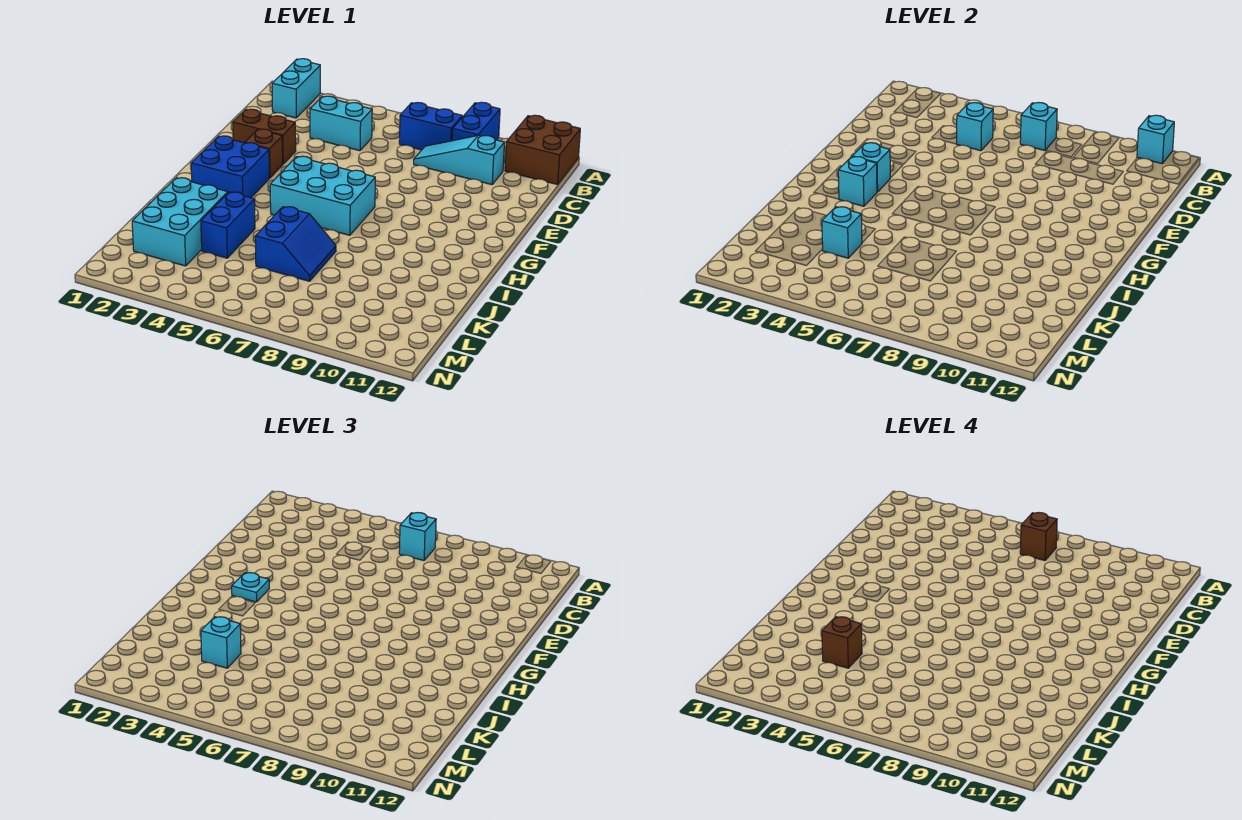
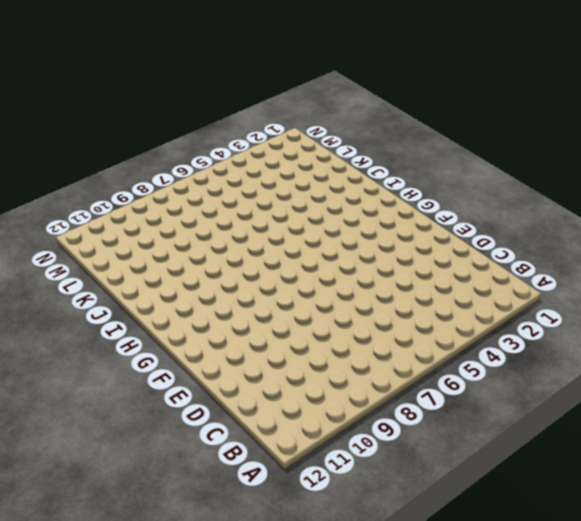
none -> cyan 1x2 brick [272,59,320,118]
none -> blue 1x2 brick [452,102,500,141]
none -> brown 2x2 brick [505,115,580,184]

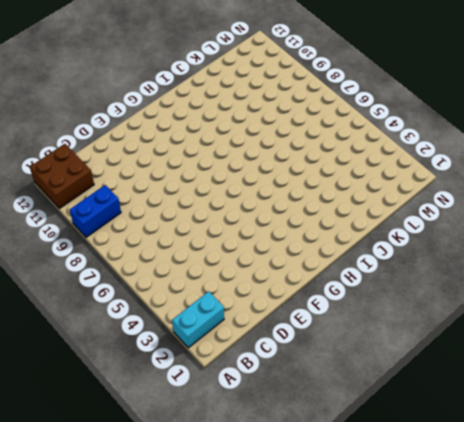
none -> blue 1x2 brick [399,103,462,150]
none -> cyan 1x2 brick [310,96,372,151]
none -> cyan 1x3 slope [414,136,505,185]

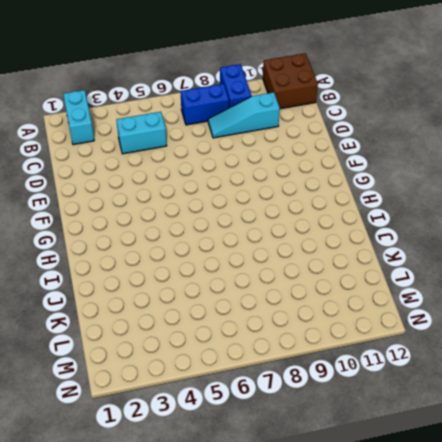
none -> brown 1x2 brick [233,109,296,164]
none -> brown 1x1 brick [245,129,283,178]
none -> blue 2x2 brick [191,136,269,198]

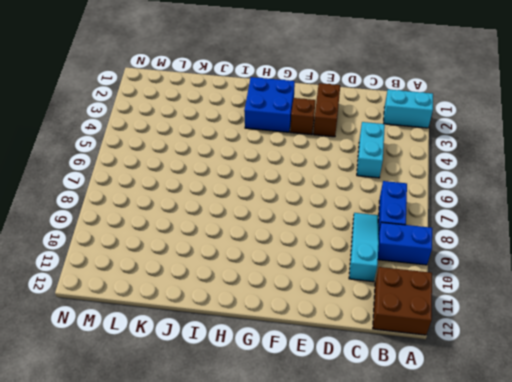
none -> cyan 2x3 brick [270,156,375,235]
none -> cyan 2x3 brick [132,178,228,266]
none -> blue 1x2 brick [201,192,255,258]

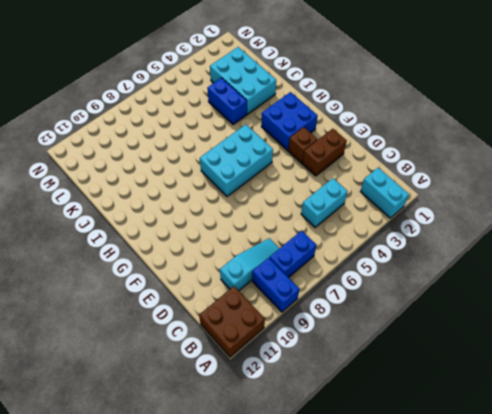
none -> blue 2x2 slope [255,207,336,281]
none -> cyan 1x1 brick [1137,115,1174,163]
none -> cyan 1x1 brick [1020,103,1057,150]

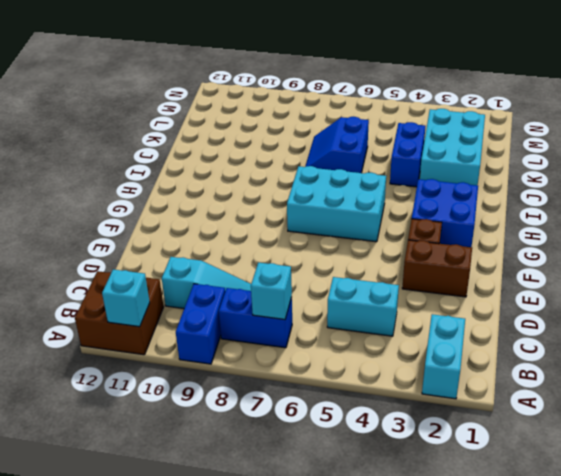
none -> cyan 1x1 brick [957,103,993,151]
none -> cyan 1x1 brick [852,143,890,192]
none -> cyan 1x1 brick [838,157,877,206]

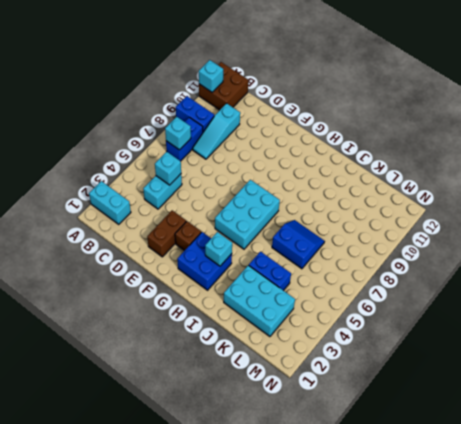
none -> cyan 1x1 brick [852,143,890,192]
none -> cyan 1x1 brick [822,207,862,258]
none -> cyan 1x1 brick [399,513,436,560]

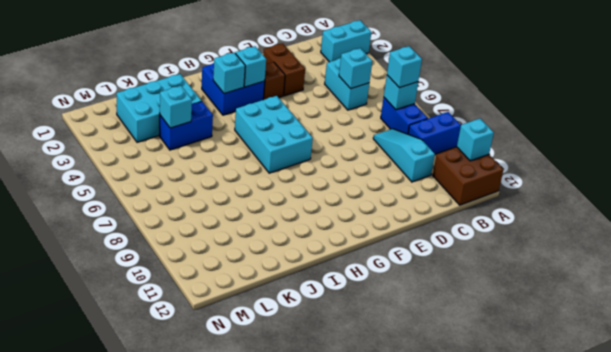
none -> blue 2x2 slope [255,207,336,281]
none -> cyan 1x1 plate [232,573,269,602]
none -> cyan 1x1 brick [201,617,241,668]

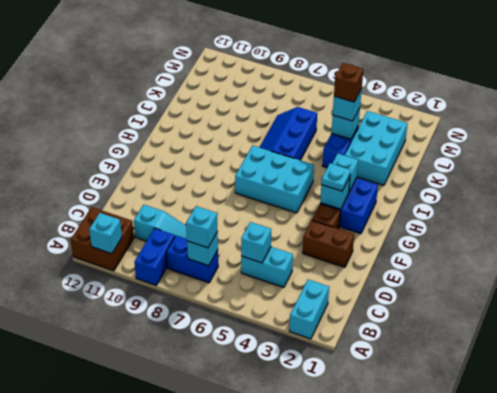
blue 2x3 slope [259,107,317,160] -> blue 2x2 slope [255,207,336,281]
none -> brown 1x1 brick [1020,513,1057,560]

